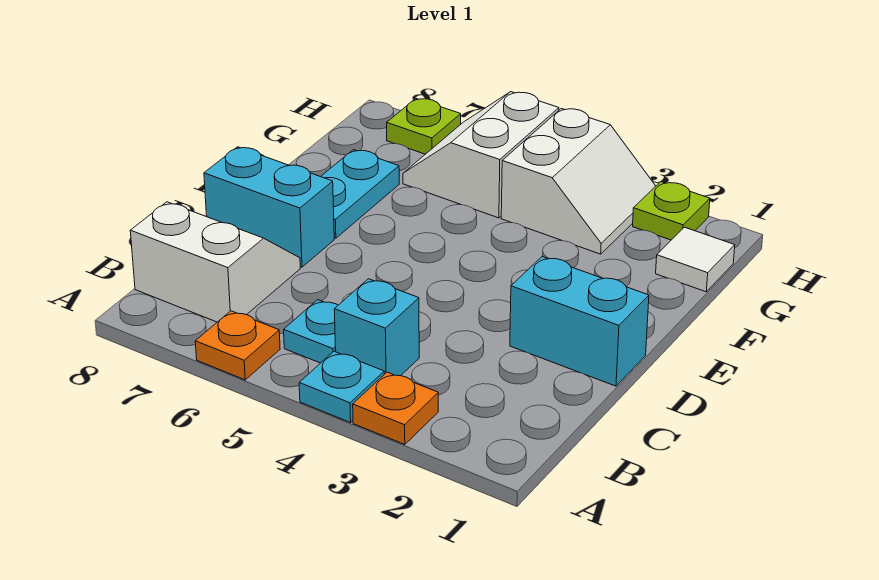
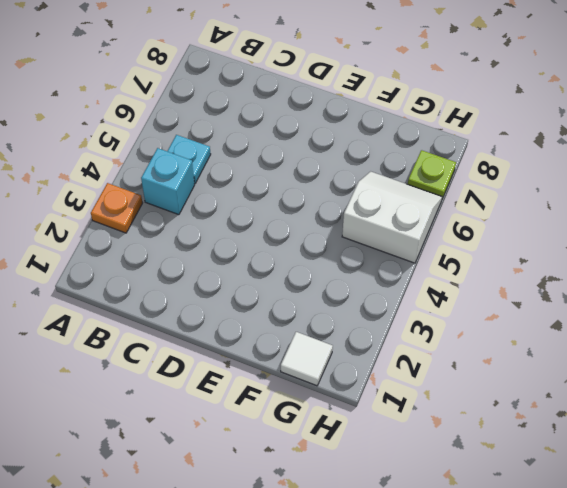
none -> cyan 1x1 plate [299,351,384,423]
none -> orange 1x1 plate [195,311,280,380]
none -> white 2x2 slope [130,202,300,322]

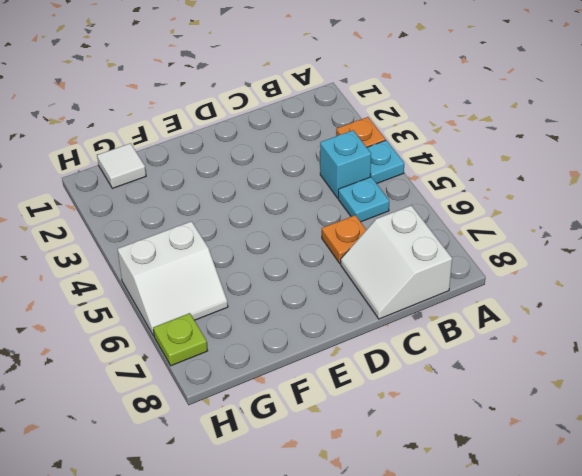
orange 1x1 plate [322,215,366,263] -> orange 1x1 plate moved to [195,311,280,380]
none -> cyan 1x2 brick [510,257,649,386]
none -> cyan 1x2 brick [204,147,334,267]
none -> cyan 1x2 plate [321,150,399,238]

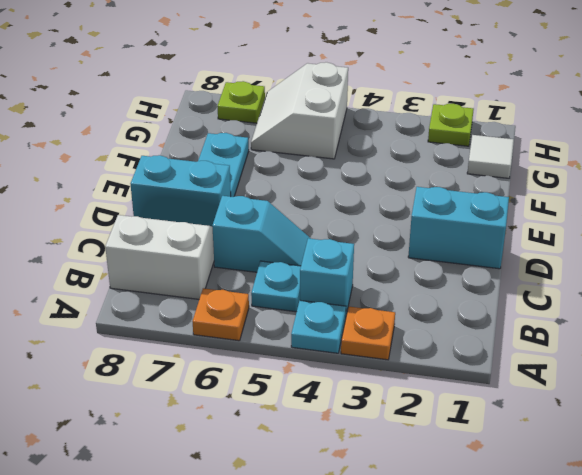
cyan 1x2 slope [212,196,311,272] -> none
none -> white 2x2 slope [501,109,656,254]

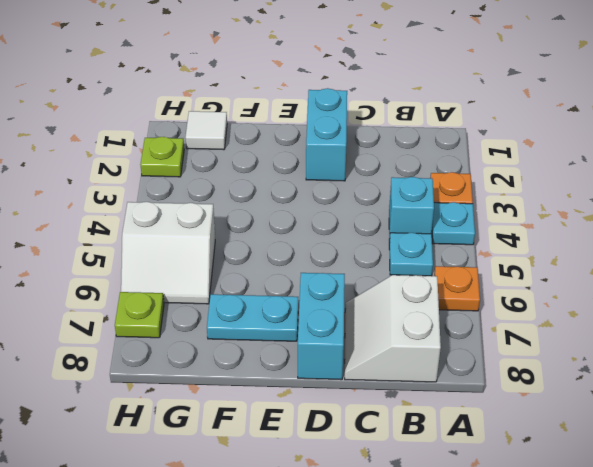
none -> white 2x2 slope [501,109,656,254]

